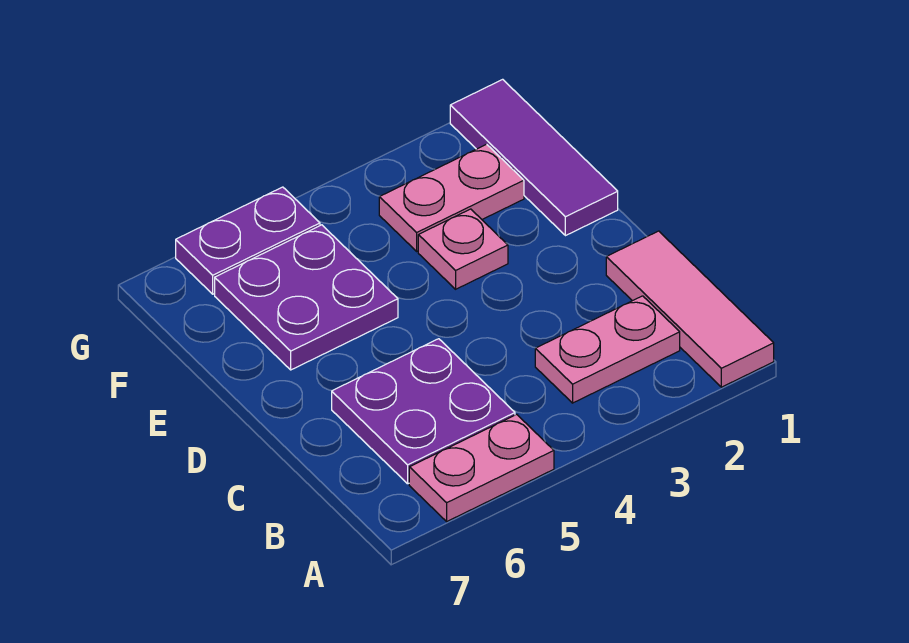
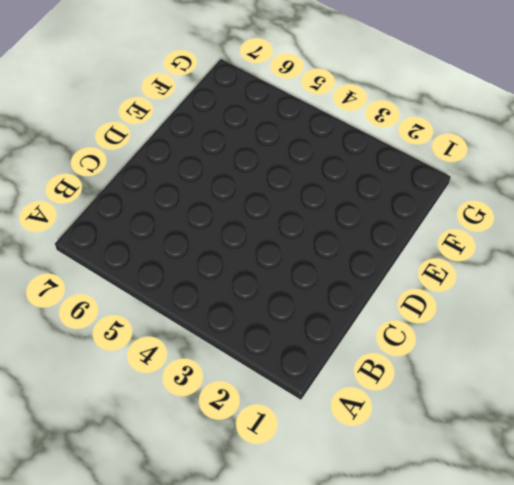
none -> pink 1x3 tile [606,231,774,387]
none -> pink 1x2 plate [409,414,554,521]

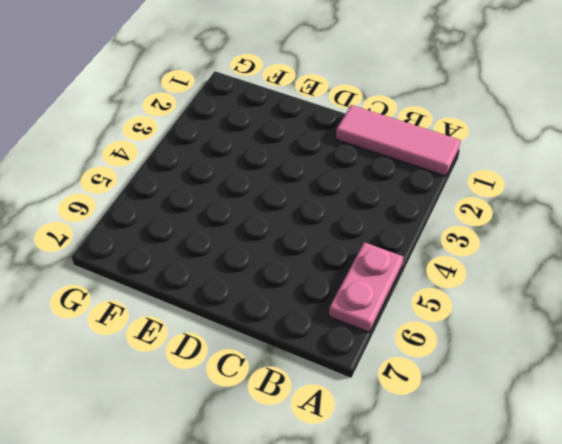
none -> pink 1x2 plate [535,296,680,403]
none -> purple 2x2 plate [332,339,515,484]

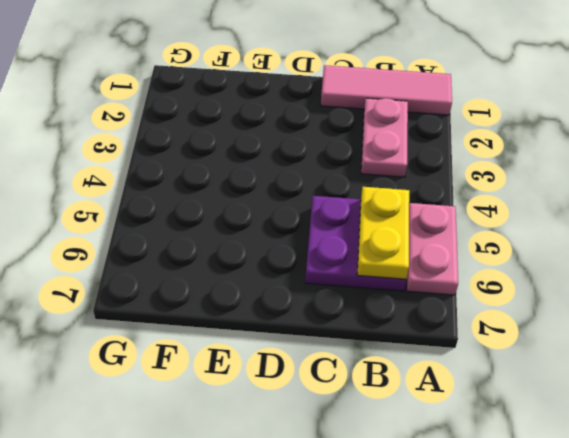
yellow 1x2 plate [357,187,409,279] -> none
none -> purple 1x3 tile [450,79,618,236]
none -> pink 1x1 plate [418,209,508,289]

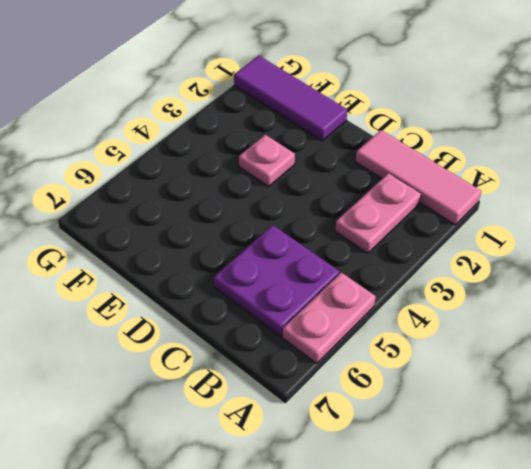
none -> purple 2x2 plate [215,225,398,370]
none -> pink 1x2 plate [379,144,524,251]

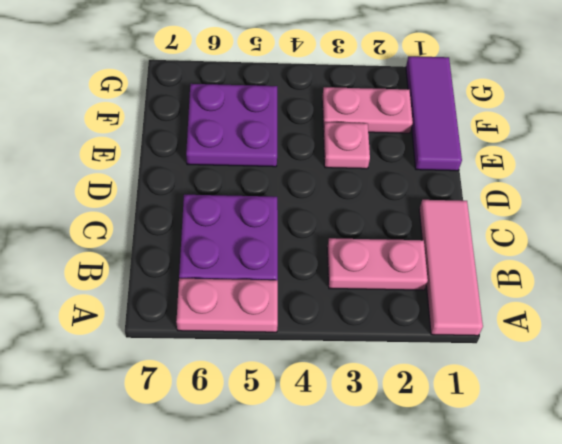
none -> purple 1x2 plate [176,187,320,294]

